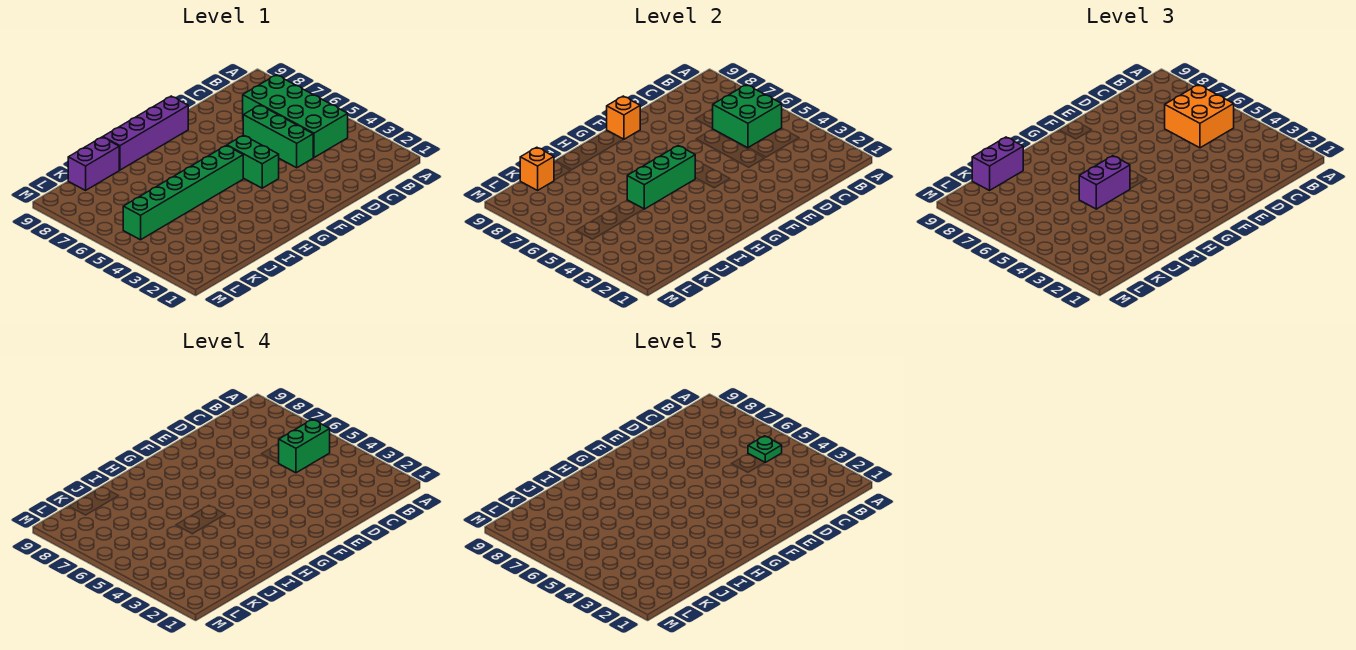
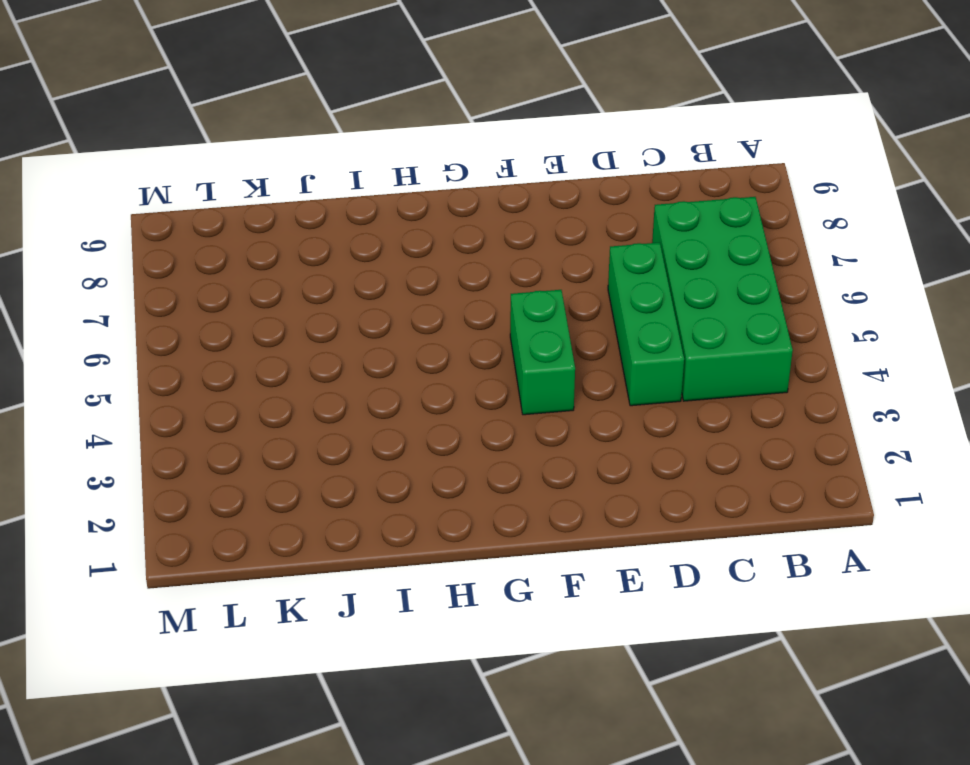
none -> purple 1x4 brick [103,96,188,170]
none -> green 1x6 brick [123,146,243,240]
none -> purple 1x2 brick [68,137,119,190]

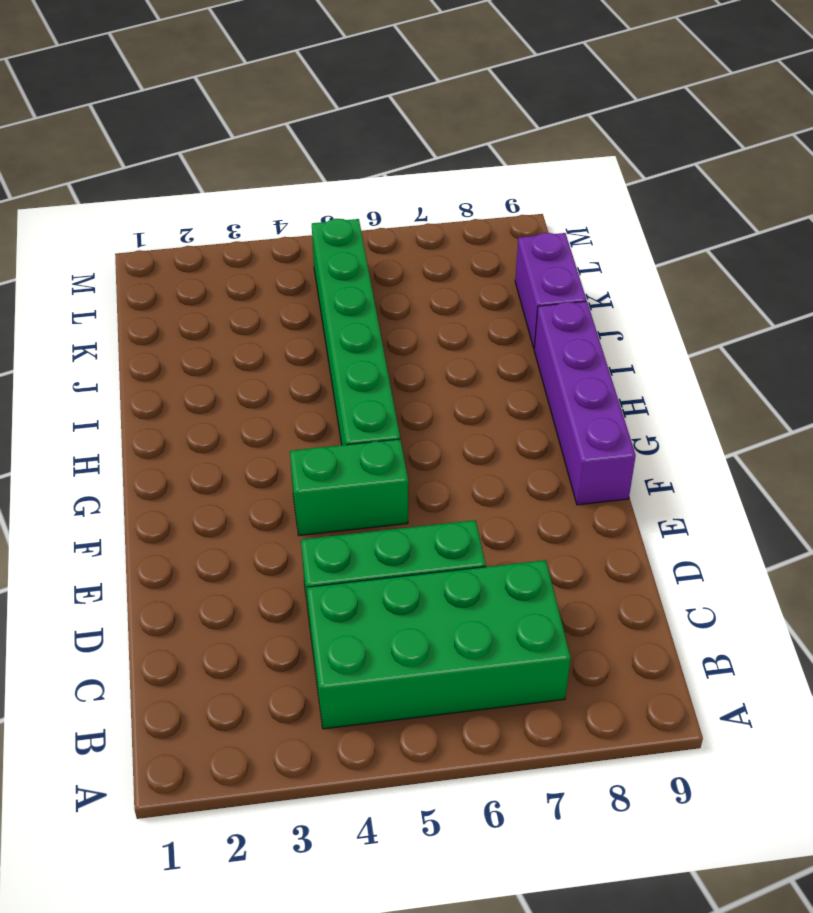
none -> green 2x2 brick [712,85,782,148]
none -> orange 1x1 brick [607,96,640,140]
none -> green 1x3 brick [627,146,695,209]

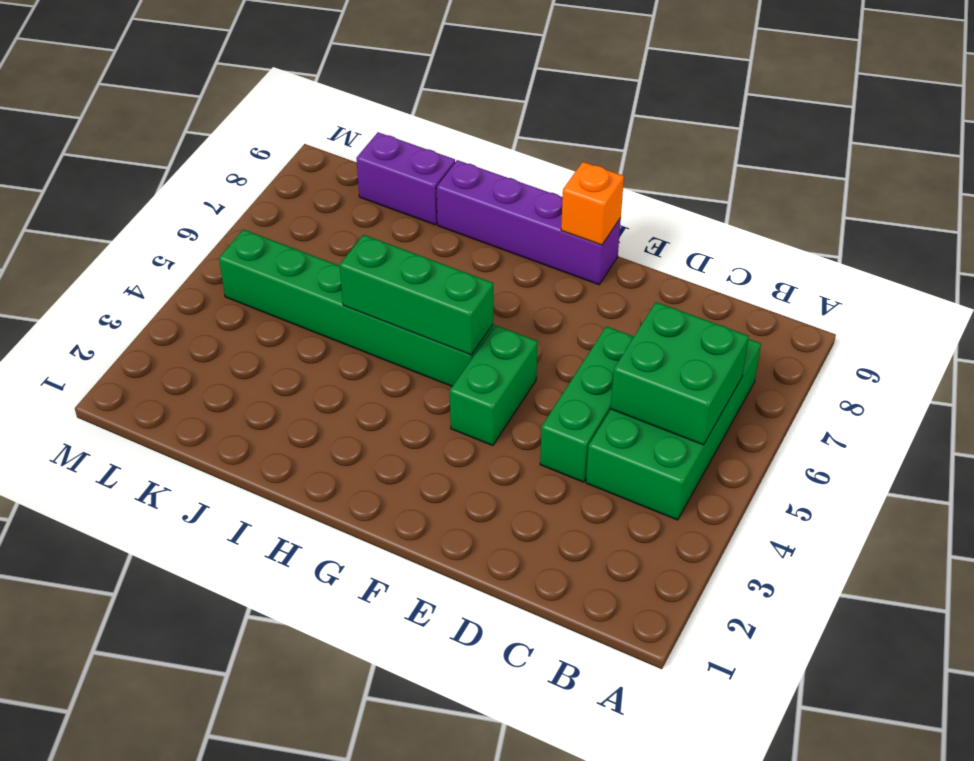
none -> orange 1x1 brick [520,147,554,190]
none -> orange 2x2 brick [1165,85,1234,148]
none -> purple 1x2 brick [1079,156,1130,209]

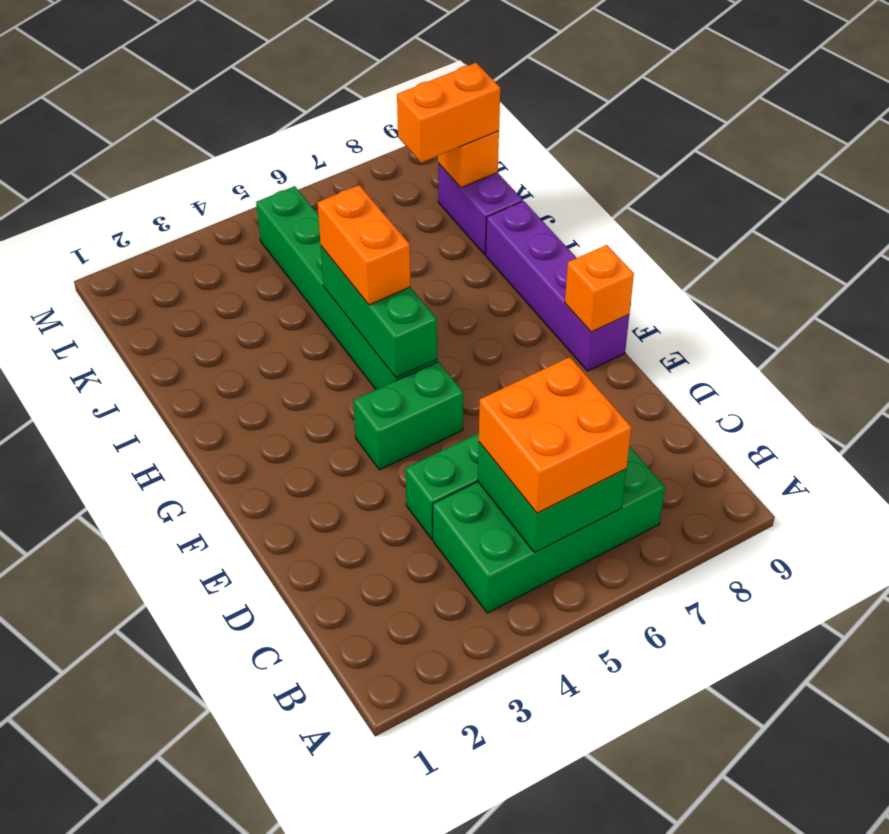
orange 1x2 brick [318,185,411,305] -> purple 1x2 brick [1079,156,1130,209]
orange 1x2 brick [397,63,500,163] -> purple 1x2 brick [972,137,1023,190]
none -> green 1x2 brick [279,419,330,473]
none -> green 1x1 plate [748,436,782,462]

